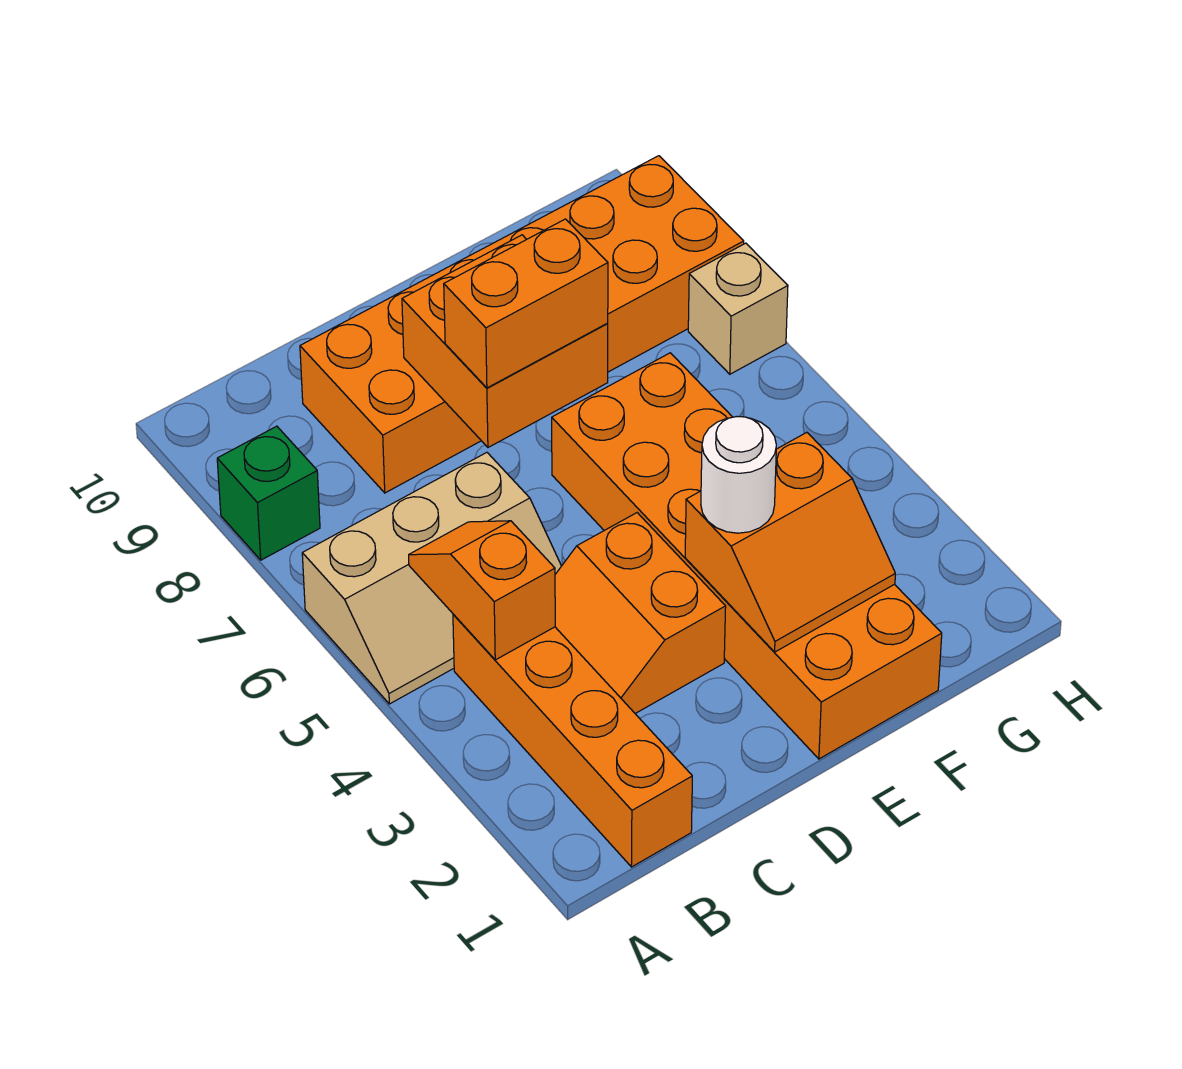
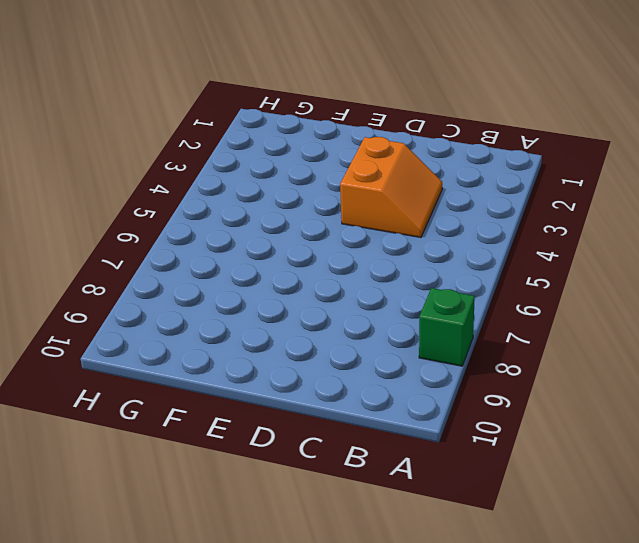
none -> tan 2x3 slope [302,453,561,704]
none -> orange 1x4 brick [453,614,692,867]
none -> orange 2x6 brick [300,156,744,493]

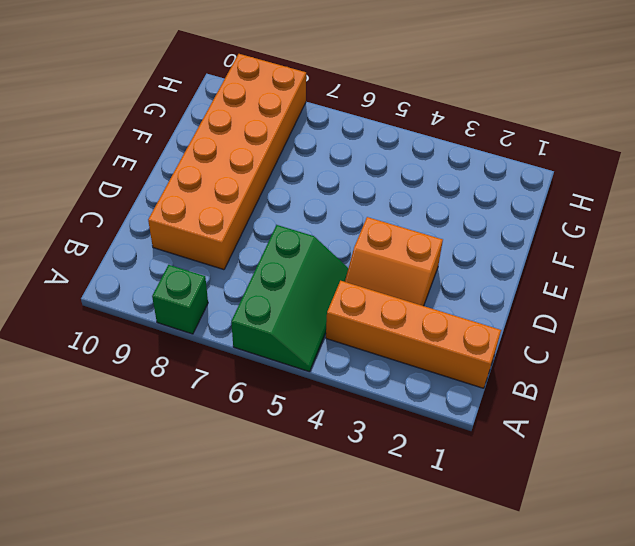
green 2x3 slope [231,225,348,372] -> tan 2x3 slope [302,453,561,704]
none -> orange 2x6 brick [552,353,942,759]
none -> tan 1x1 brick [688,243,788,374]
none -> orange 1x2 slope [409,521,555,660]

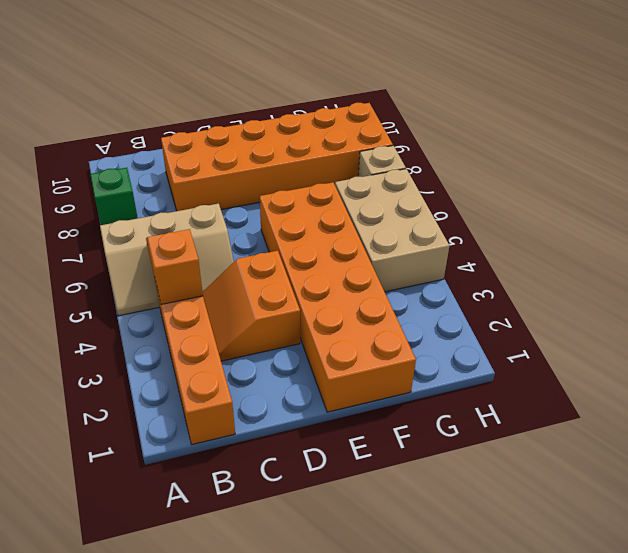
tan 2x3 brick [335,169,449,292] -> none
none -> orange 2x2 brick [402,235,608,447]
none -> orange 2x2 slope [685,432,895,652]
none -> orange 1x2 brick [444,219,608,388]

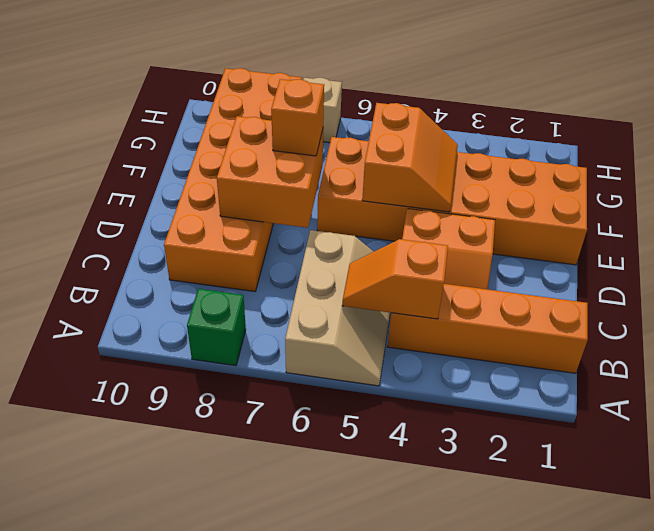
orange 2x2 slope [362,103,458,212] -> orange 2x2 slope moved to [685,432,895,652]
orange 1x1 brick [271,79,324,156] -> orange 1x2 brick [444,219,608,388]
none -> white 1x1 round brick [701,417,776,533]

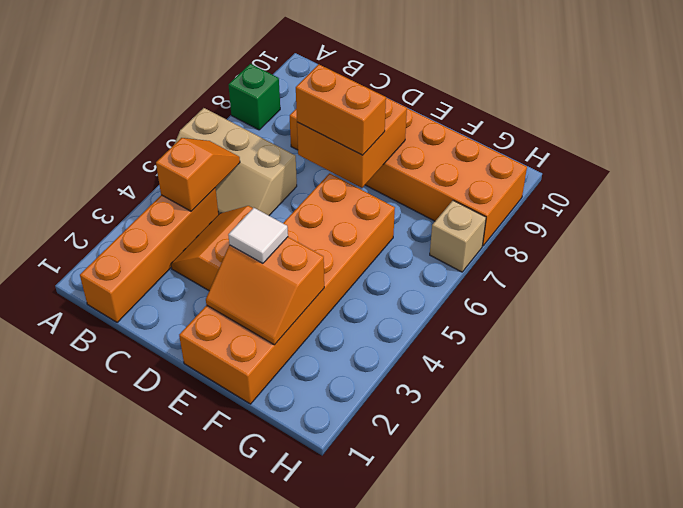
white 1x1 tile [228,208,288,263] -> white 1x1 round brick [701,417,776,533]

